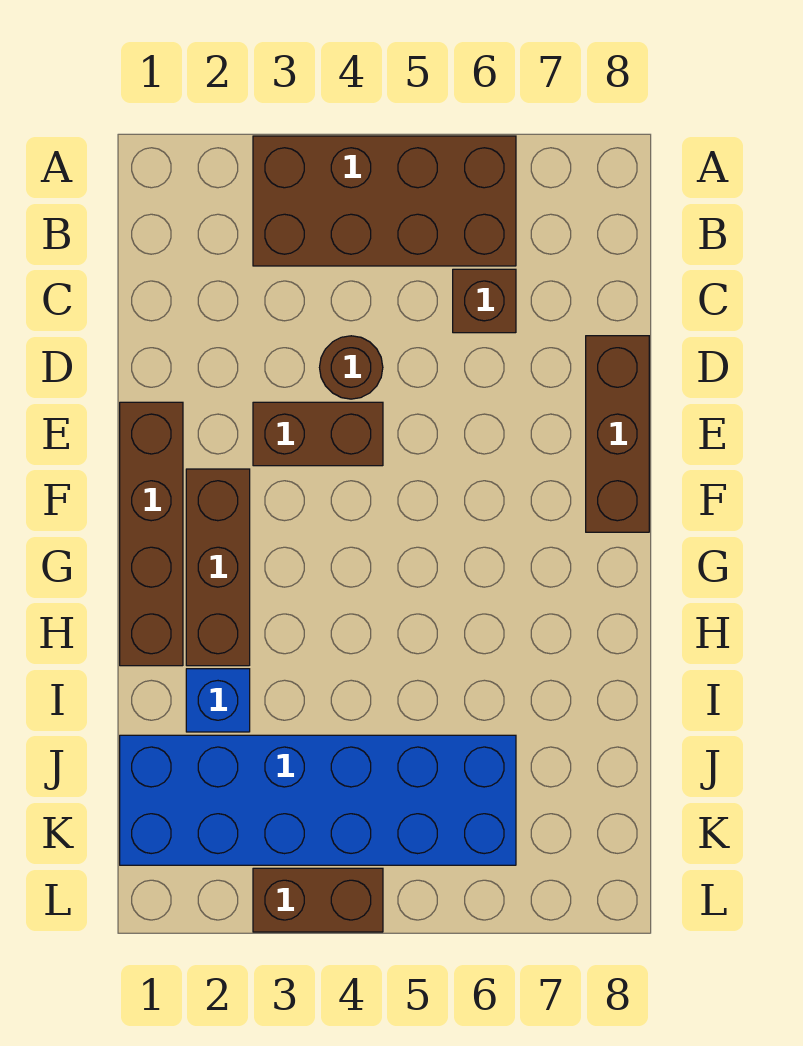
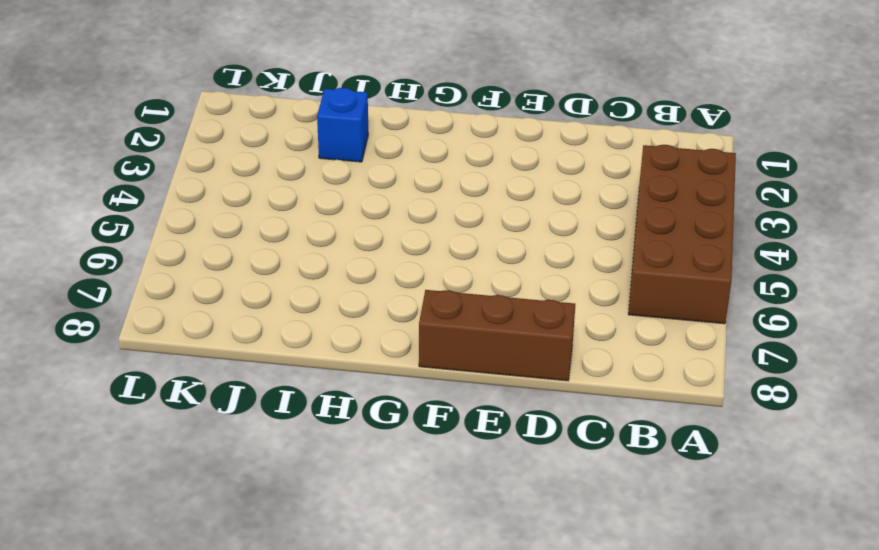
none -> brown 1x1 brick [453,269,516,333]
none -> brown 1x1 round brick [320,336,383,399]

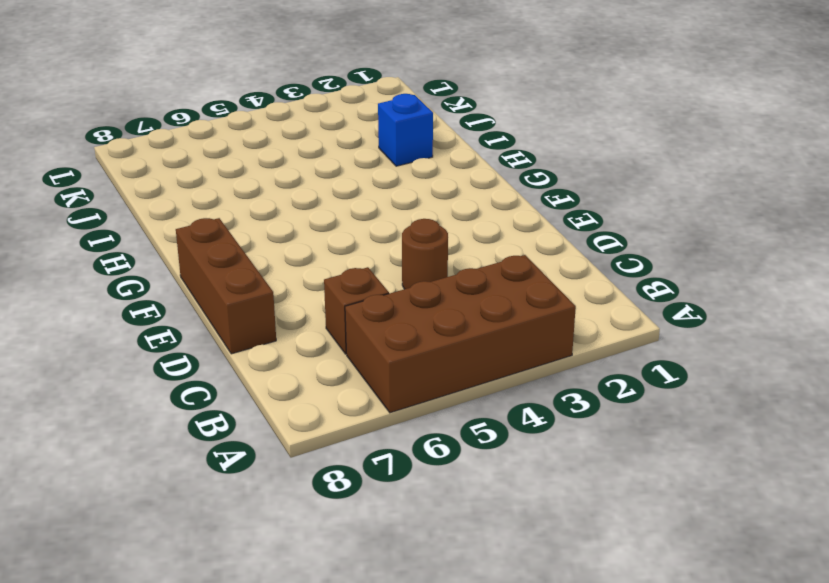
none -> brown 1x4 brick [120,402,183,666]
none -> brown 1x2 brick [253,402,383,466]

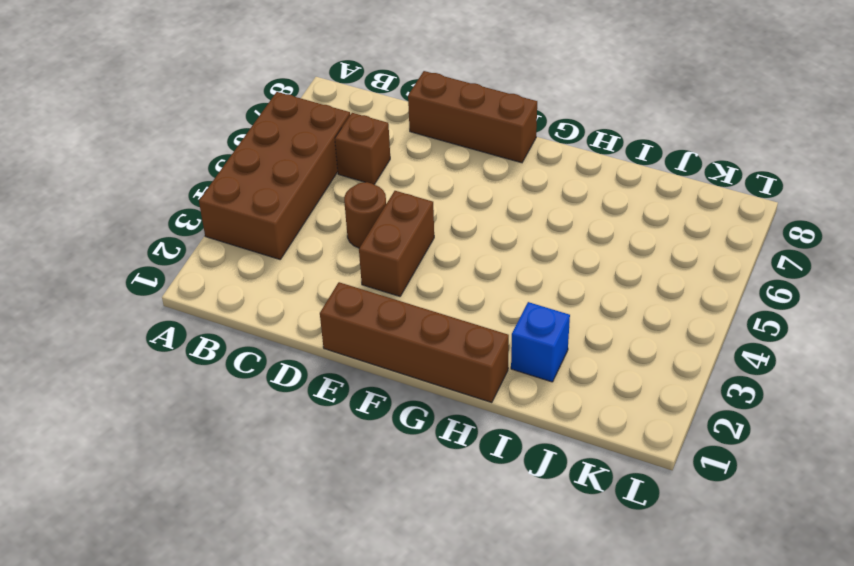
none -> brown 1x3 brick [186,469,250,666]
none -> blue 2x6 brick [120,735,516,865]

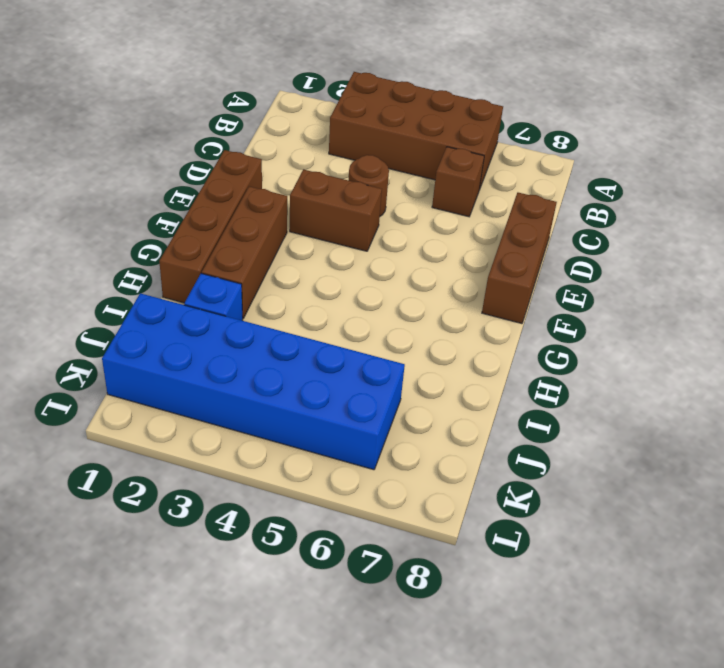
none -> brown 1x2 brick [253,868,383,932]

